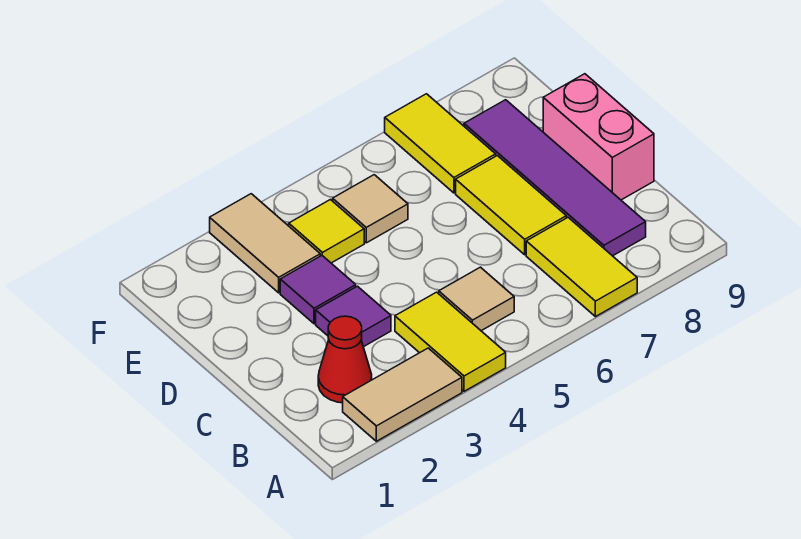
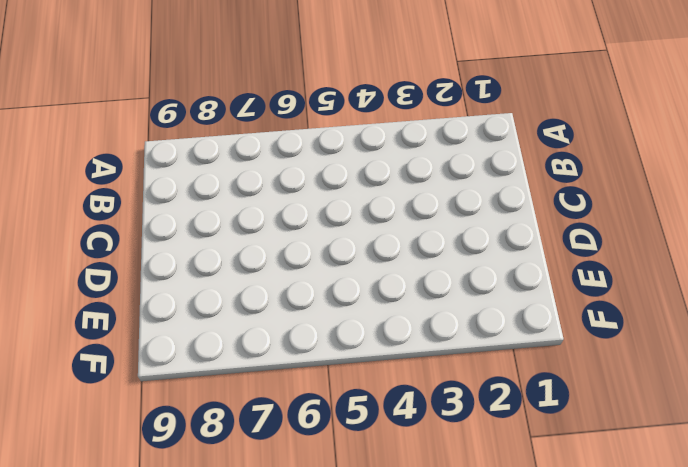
none -> tan 1x2 tile [343,348,462,441]
none -> yellow 1x2 tile [395,292,506,391]
none -> yellow 1x2 tile [526,218,637,317]

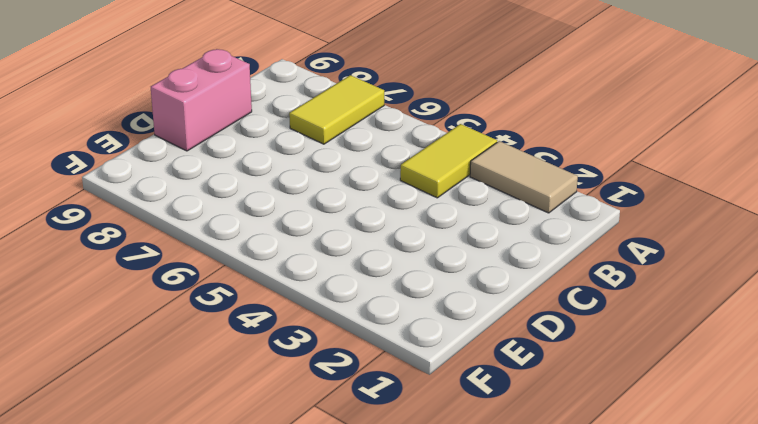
none -> red 1x1 cone [318,316,372,403]
none -> tan 1x1 tile [439,267,514,331]
none -> purple 1x4 tile [464,100,646,256]

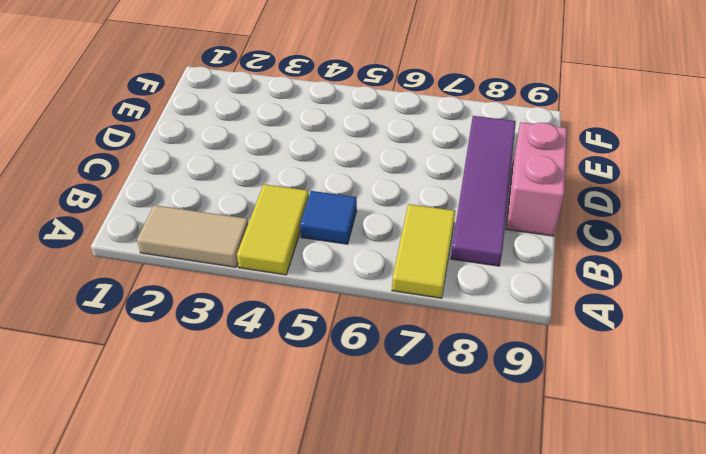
blue 1x1 tile [300,191,357,244] -> tan 1x1 tile [439,267,514,331]
none -> red 1x1 cone [318,316,372,403]
none -> purple 1x1 tile [316,286,391,347]
none -> yellow 1x2 tile [456,156,566,255]

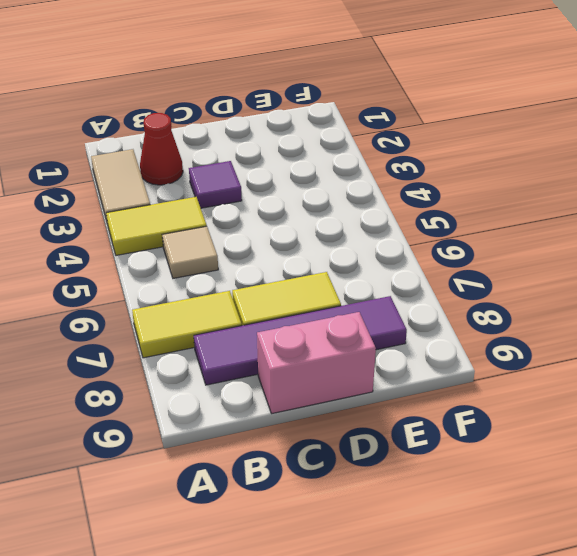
none -> purple 1x1 tile [280,256,356,324]
none -> tan 1x2 tile [210,194,320,293]
none -> yellow 1x1 tile [289,200,364,263]

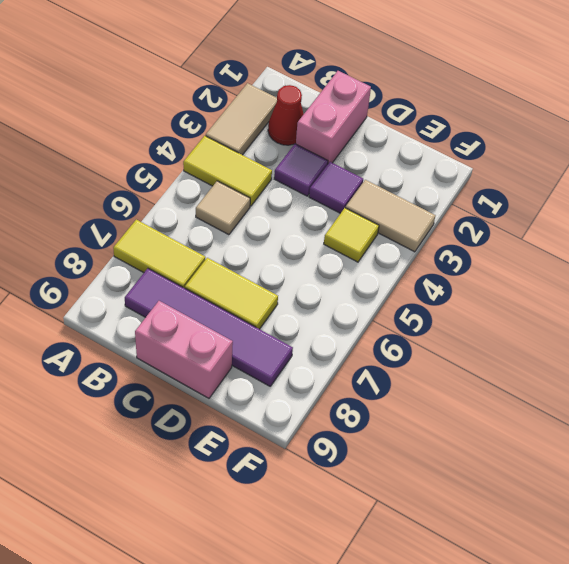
pink 1x2 brick [296,71,371,163] -> none
none -> tan 1x1 tile [333,175,408,243]
none -> yellow 1x2 tile [385,94,496,193]

